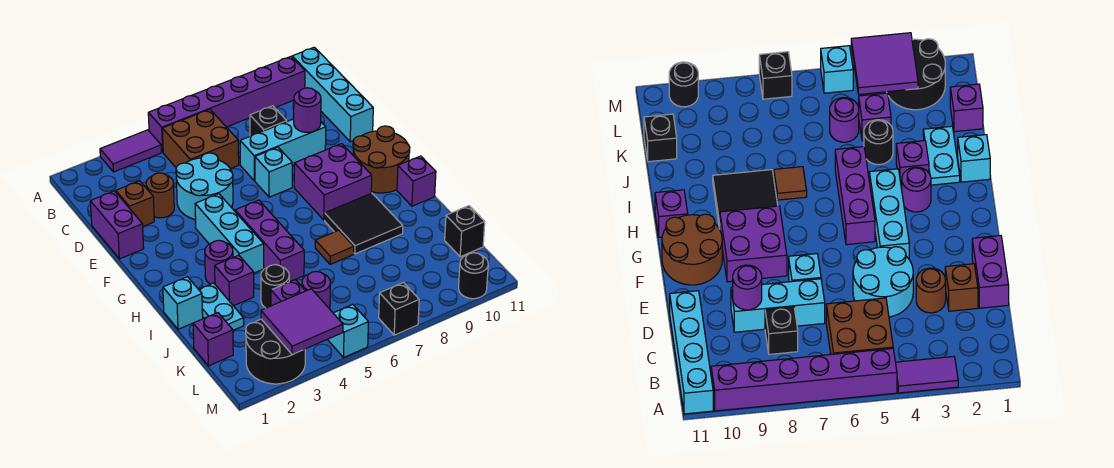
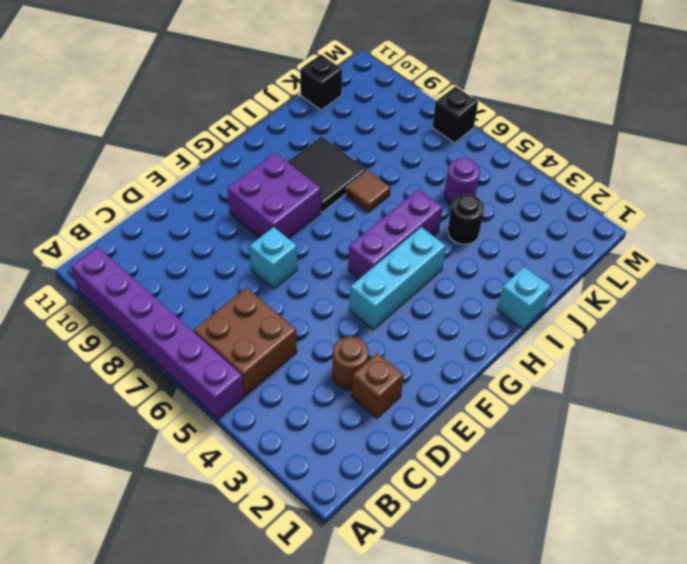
none -> purple 1x2 tile [100,130,161,172]
none -> cyan 1x4 brick [292,47,373,142]
none -> black 1x1 brick [250,106,287,136]
none -> purple 1x2 brick [90,191,144,259]

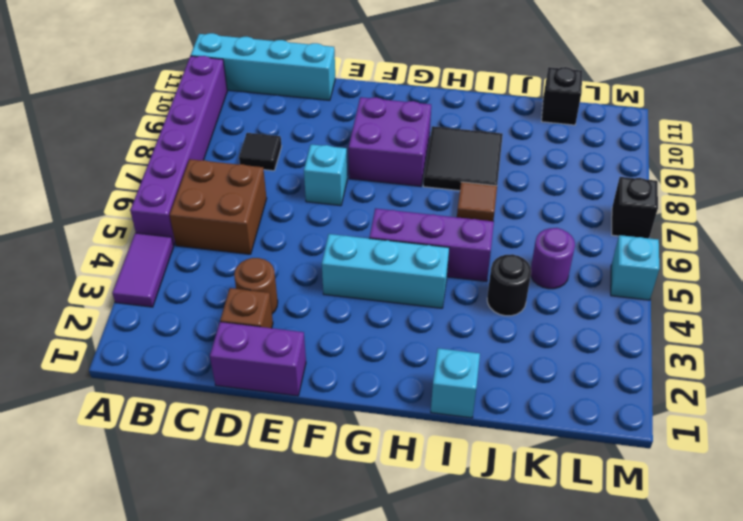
black 1x1 tile [239,133,282,171] -> black 1x1 brick [250,106,287,136]
none -> cyan 2x2 round brick [176,153,233,220]
none -> cyan 1x3 brick [240,119,326,181]
none -> brown 2x2 round brick [353,126,410,193]
none -> purple 1x1 round brick [205,240,233,284]

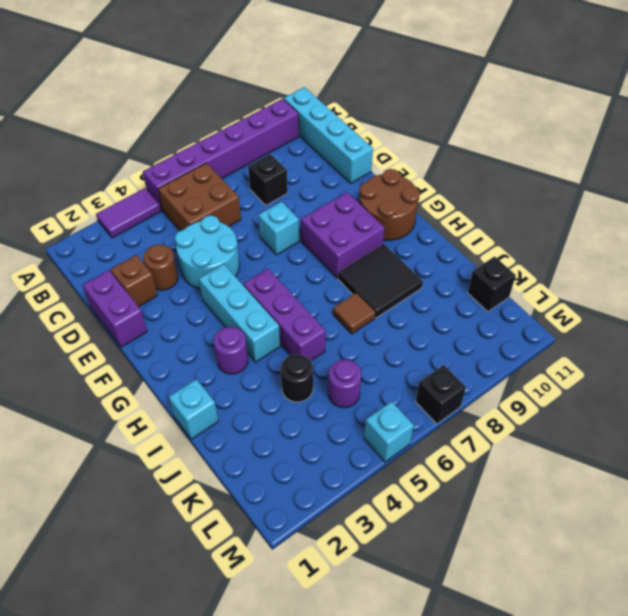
none -> cyan 1x3 brick [240,119,326,181]
none -> purple 1x1 brick [397,156,436,206]
none -> cyan 1x2 plate [199,283,244,330]
none -> purple 1x1 brick [215,255,254,306]

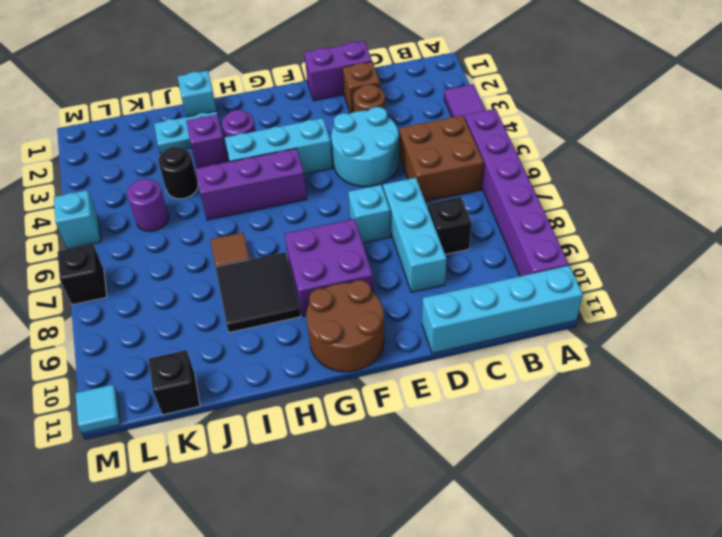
cyan 1x1 tile [75,385,120,433] -> none
none -> purple 1x1 brick [397,156,436,206]
none -> purple 1x1 brick [193,313,233,366]
none -> purple 1x1 brick [271,280,305,306]
none -> black 2x2 round brick [246,319,305,384]

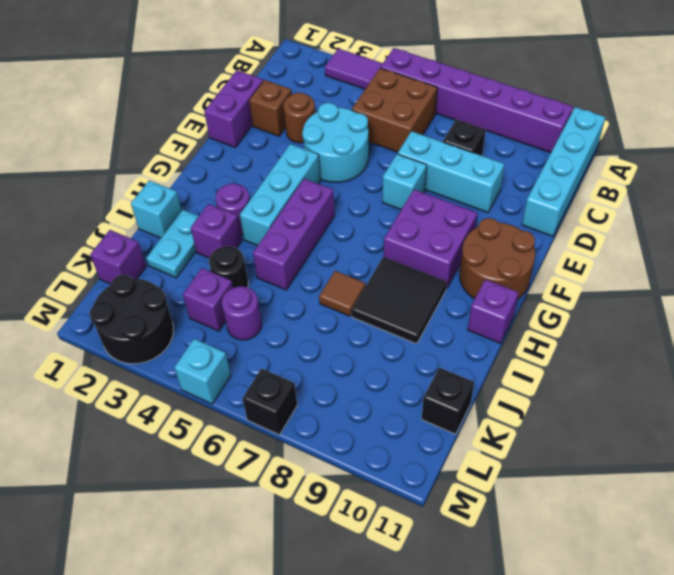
none -> black 1x1 round brick [459,253,488,299]
none -> purple 1x1 round brick [294,88,321,132]
none -> purple 2x2 tile [261,289,343,355]

